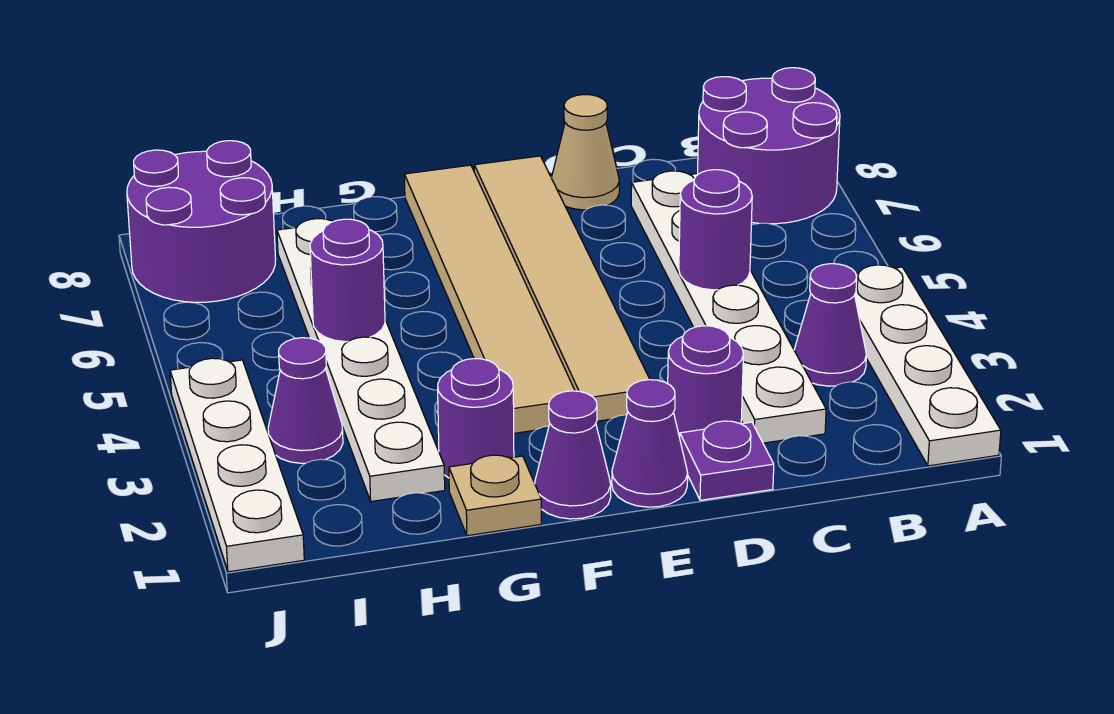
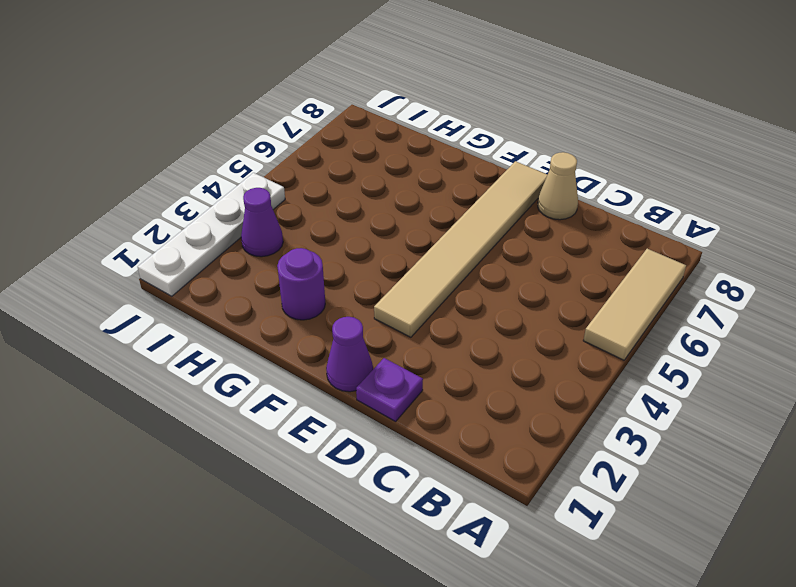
tan 1x3 tile [583,249,686,360] -> purple 2x2 round brick [698,68,840,224]
none -> white 1x4 plate [855,265,1001,466]
none -> purple 1x1 cone [794,264,866,386]
none -> white 1x6 plate [631,171,826,443]

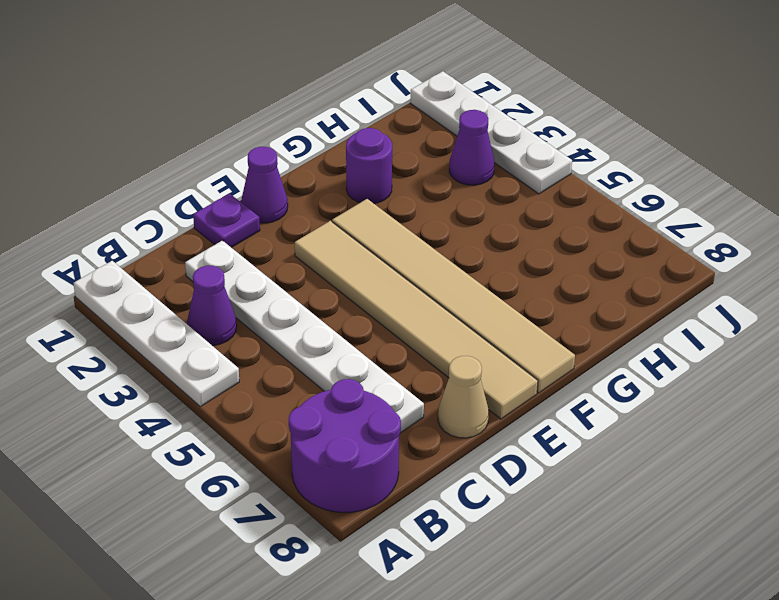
none -> purple 1x1 round brick [668,326,743,437]
none -> purple 1x1 cone [535,391,611,519]
none -> tan 1x1 plate [449,455,541,536]

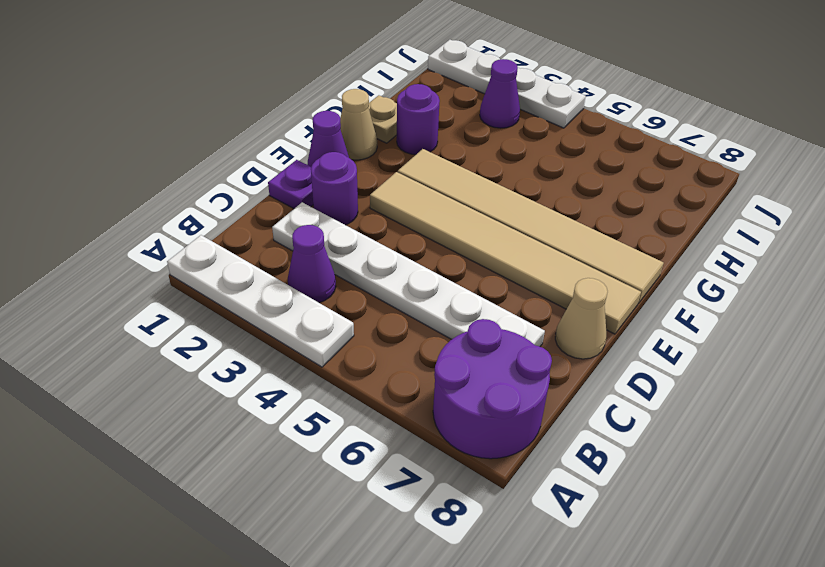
tan 1x1 cone [340,89,377,160] -> purple 1x1 cone [535,391,611,519]
none -> white 1x6 plate [277,219,445,501]
none -> purple 2x2 round brick [127,141,276,302]
none -> purple 1x1 round brick [679,170,752,290]

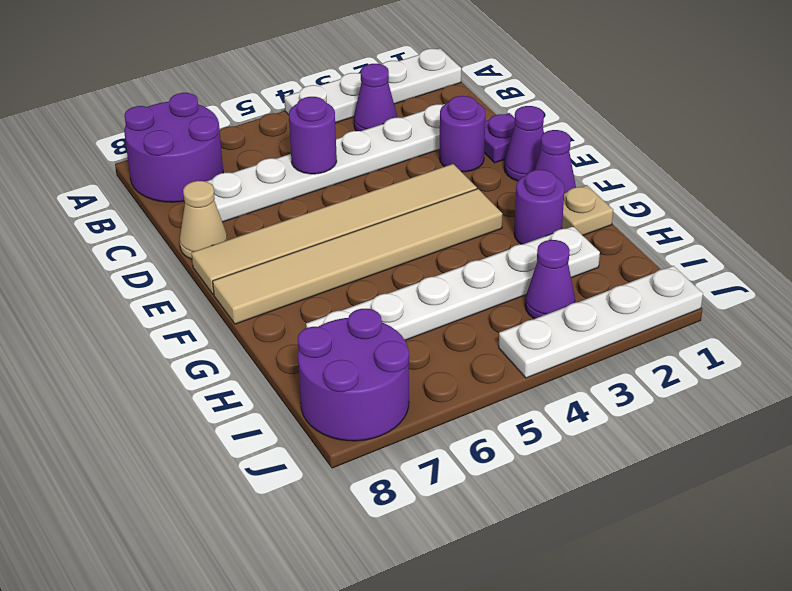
none -> purple 1x1 round brick [310,219,385,342]

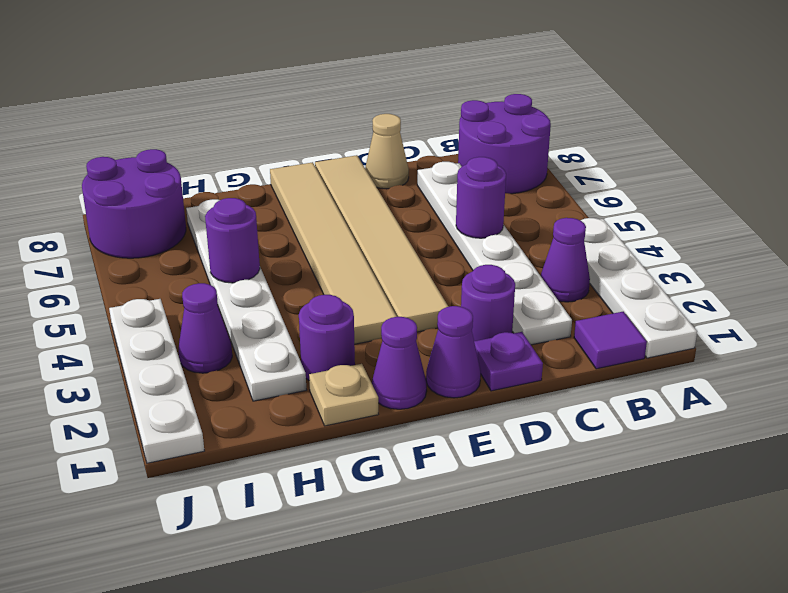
purple 1x1 tile [574,312,647,369] -> none

